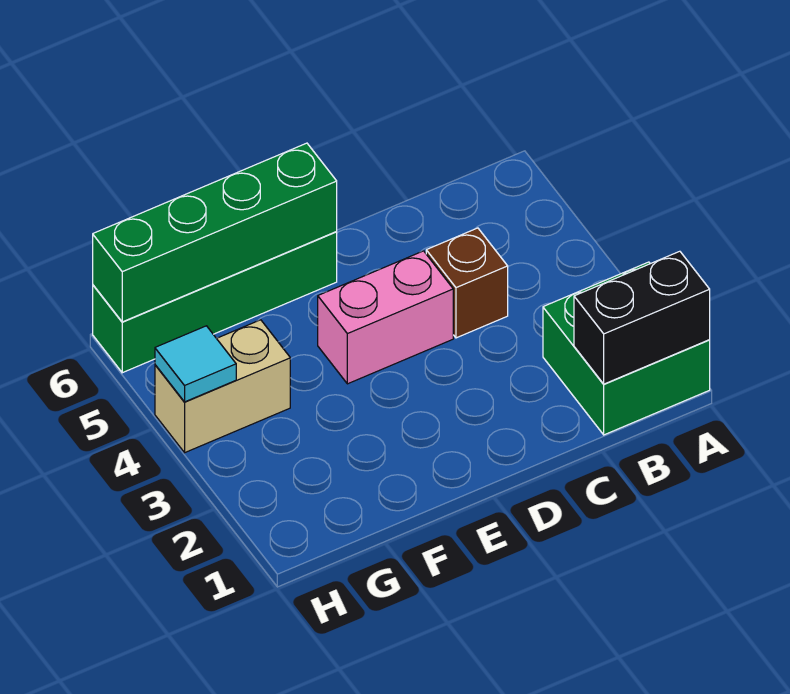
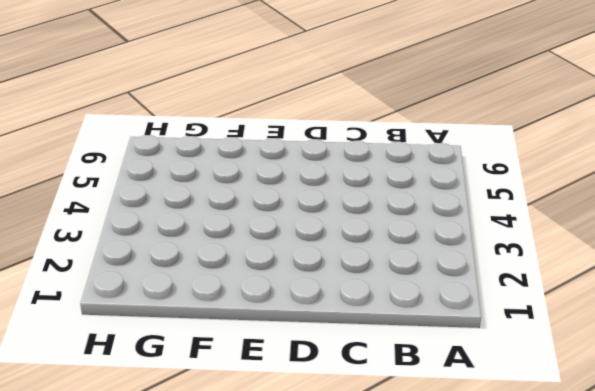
none -> green 2x2 brick [543,262,710,435]
none -> brown 1x1 brick [426,228,508,338]

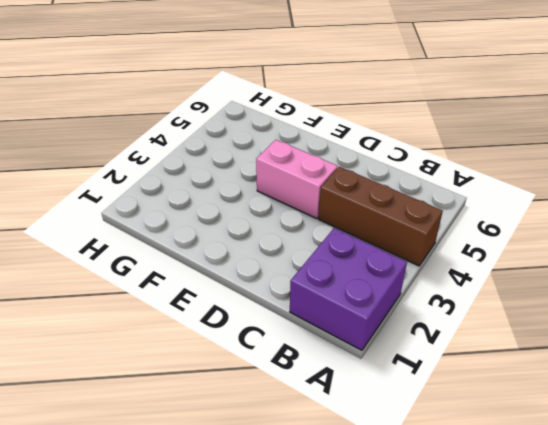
purple 2x2 brick [290,228,407,350] -> green 2x2 brick [543,262,710,435]
brown 1x3 brick [319,167,443,266] -> brown 1x1 brick [426,228,508,338]
none -> green 1x4 brick [93,232,337,373]
none -> tan 1x2 brick [155,320,290,453]

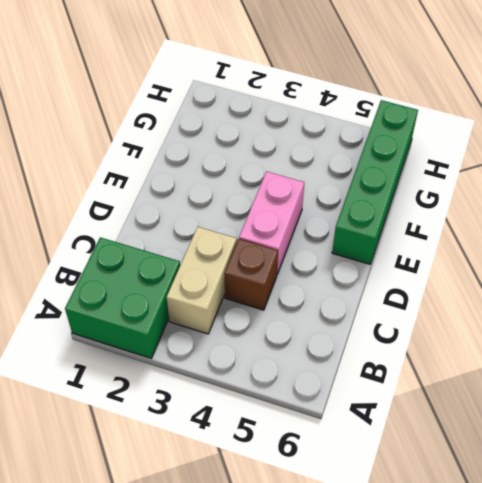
tan 1x2 brick [167,227,237,334] -> tan 1x2 brick moved to [155,320,290,453]
none -> black 1x2 brick [574,251,710,384]
none -> green 1x4 brick [93,143,337,322]

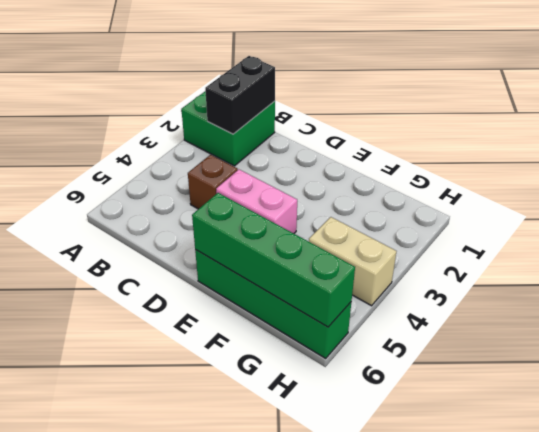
black 1x2 brick [205,56,275,134] -> black 1x2 brick turned to [574,251,710,384]
none -> cyan 1x1 tile [155,326,236,402]

